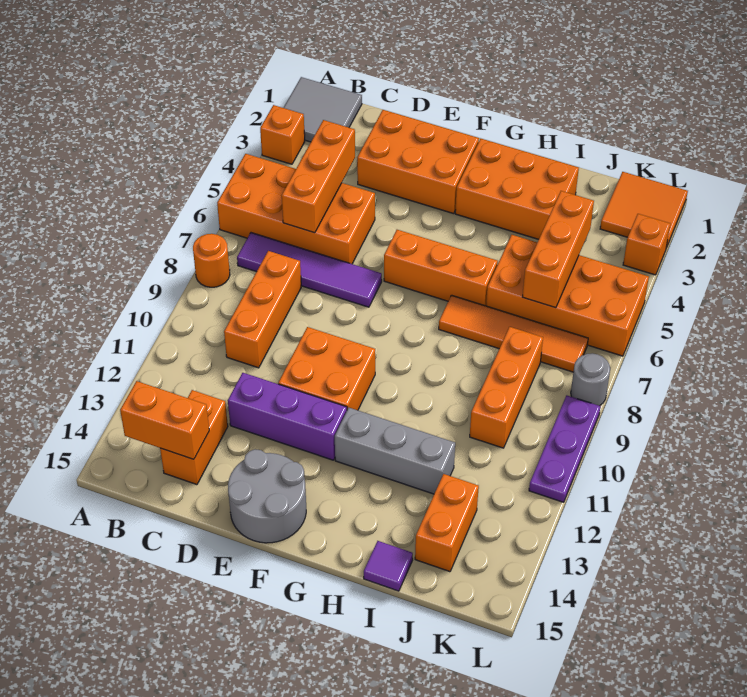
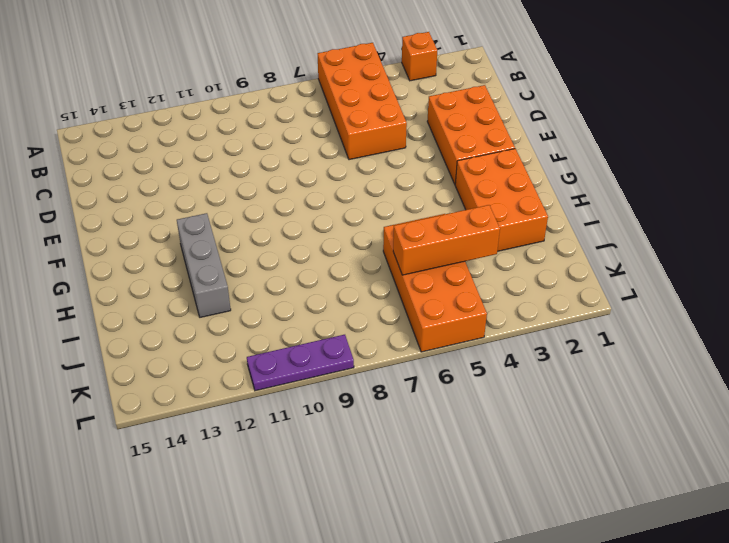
none -> grey 2x2 tile [284,77,362,142]
none -> orange 1x1 round brick [193,234,230,287]
none -> purple 1x4 tile [237,233,382,307]

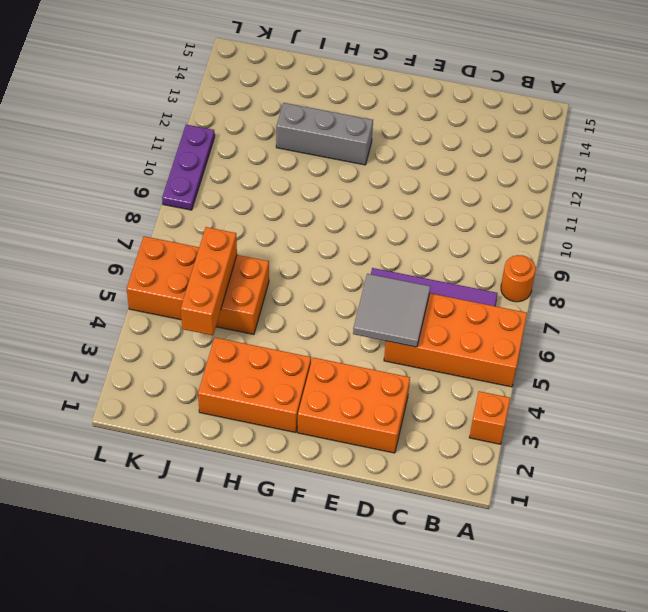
grey 2x2 tile [353,274,430,347] -> grey 2x2 tile moved to [284,77,362,142]
none -> orange 1x3 brick [224,251,301,368]
none -> orange 1x2 brick [160,390,228,485]
none -> purple 1x3 brick [228,373,347,460]

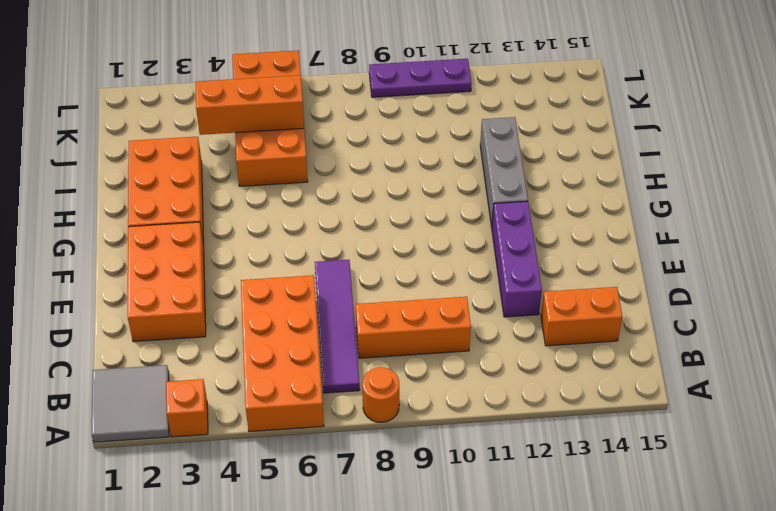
none -> orange 2x2 brick [278,327,375,410]
none -> grey 2x2 round brick [228,449,306,543]
none -> orange 1x3 brick [384,230,498,306]

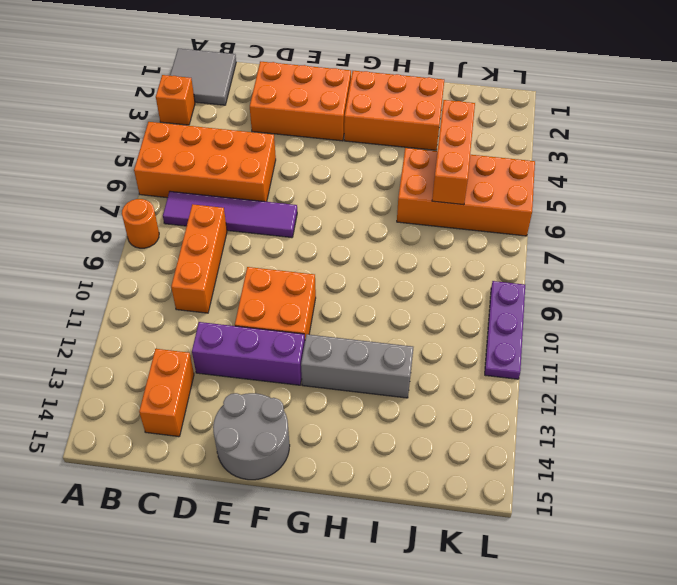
none -> orange 1x3 brick [384,230,498,306]
none -> orange 1x4 tile [439,295,588,372]
none -> purple 1x1 tile [364,541,413,591]

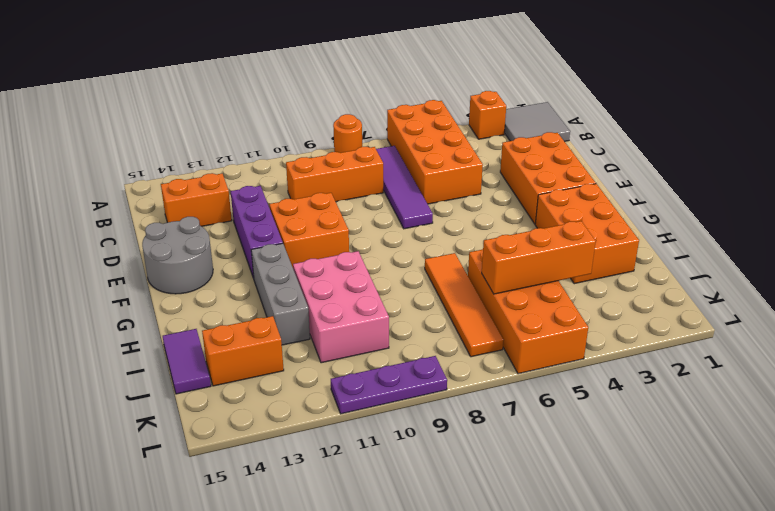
pink 2x3 brick [293,251,389,363] -> orange 1x3 brick [470,327,543,448]
purple 1x2 tile [163,329,211,394] -> purple 1x1 tile [364,541,413,591]
none -> orange 1x3 brick [384,230,498,306]
none -> orange 2x2 tile [600,172,688,248]
none -> orange 1x1 brick [623,214,670,275]

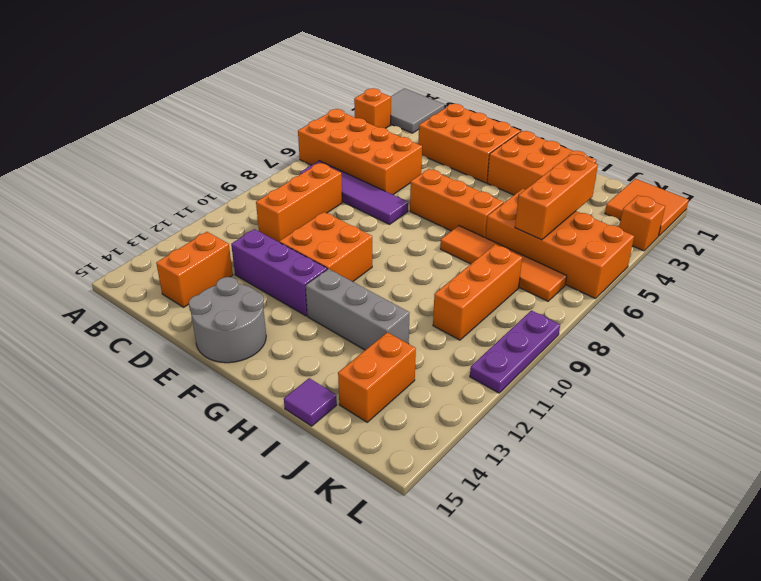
none -> orange 1x1 round brick [193,234,230,287]
none -> grey 1x1 round brick [571,353,610,406]
none -> orange 1x2 brick [120,381,209,459]

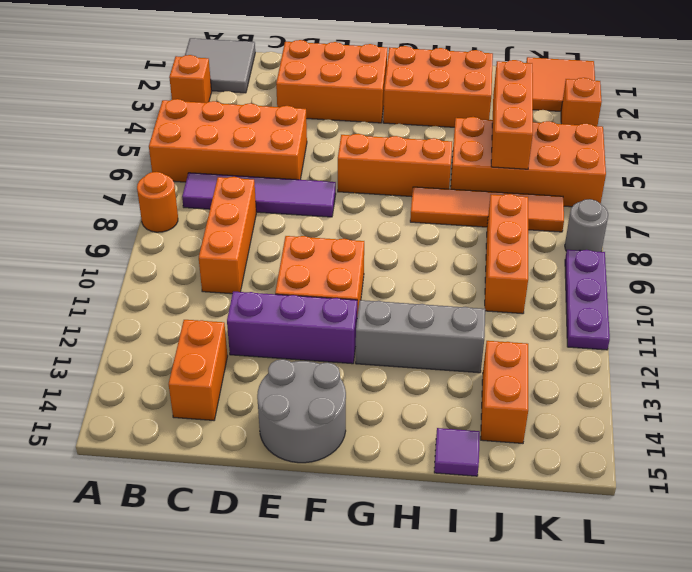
none -> orange 1x2 brick [120,381,209,459]
none -> orange 1x3 brick [282,120,355,233]

